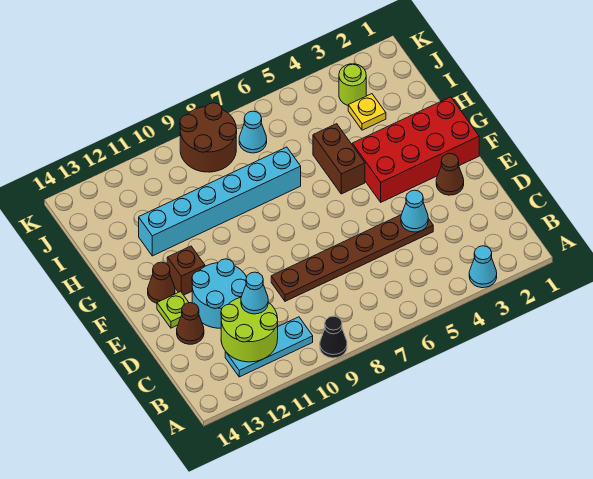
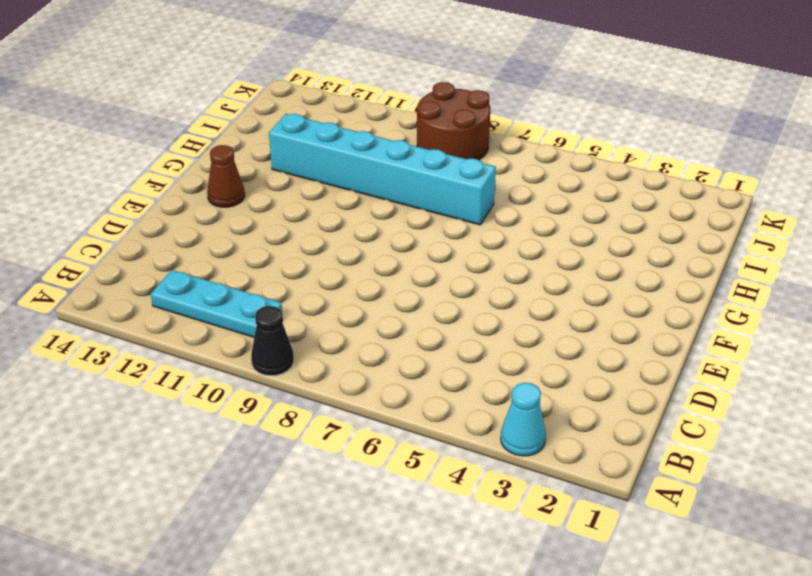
none -> brown 1x6 plate [271,215,433,301]
none -> cyan 2x2 round brick [192,259,247,328]
none -> brown 1x1 cone [177,303,204,344]

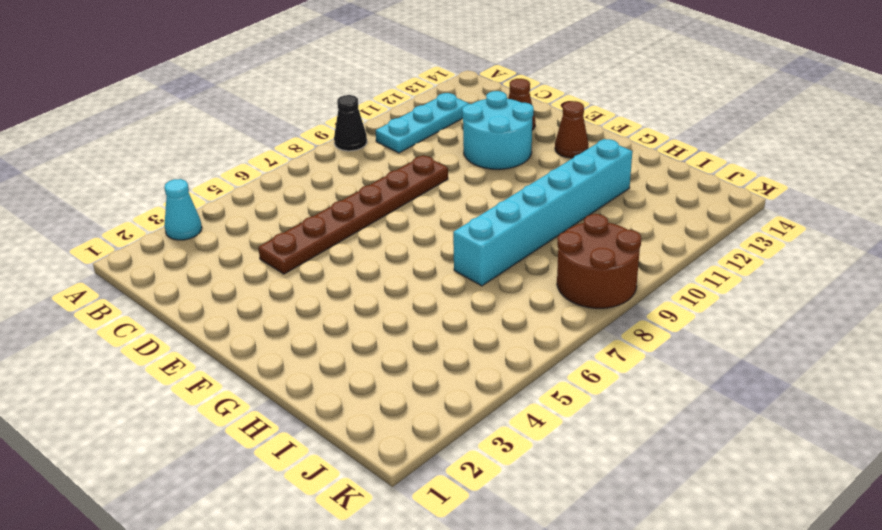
none -> brown 1x1 cone [436,154,464,195]
none -> lime 1x1 plate [157,292,189,328]
none -> red 2x4 brick [352,97,479,202]

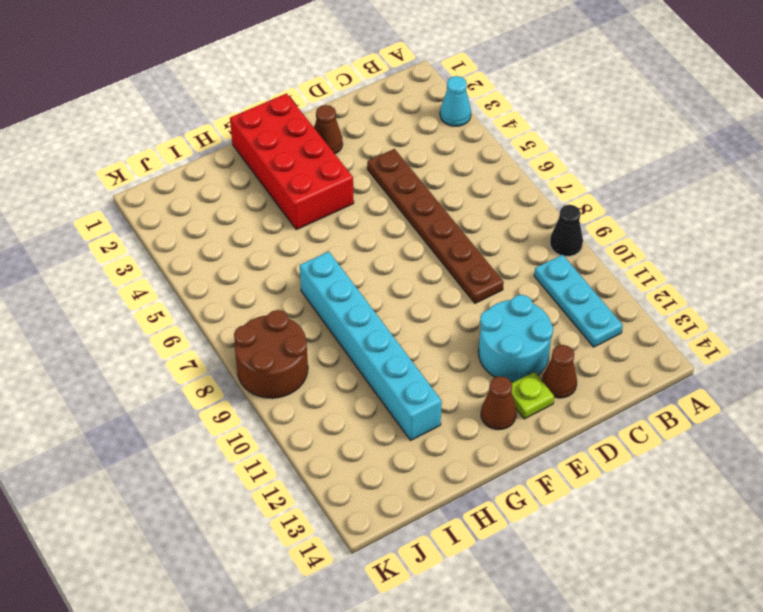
none -> brown 1x1 brick [167,246,205,295]
none -> brown 1x2 brick [313,124,365,194]
none -> yellow 1x1 plate [348,94,386,130]

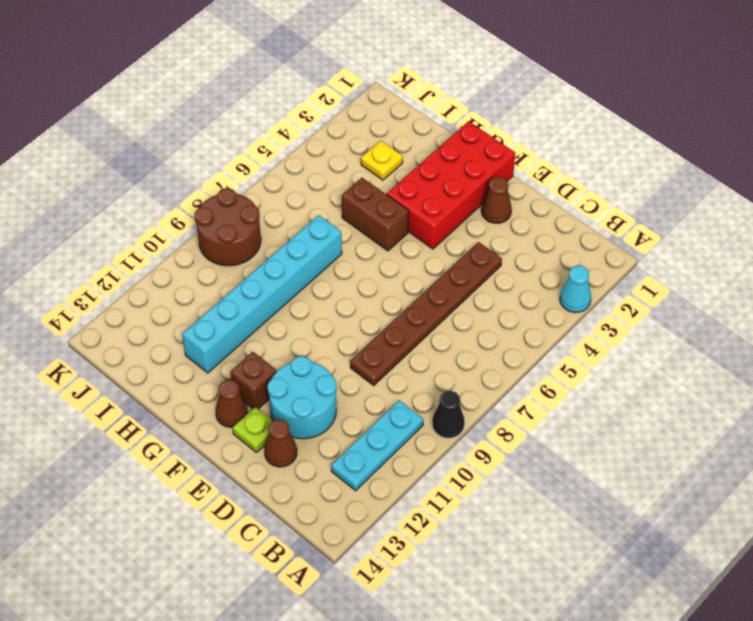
none -> lime 1x1 round brick [339,64,366,105]
none -> cyan 1x1 cone [239,111,267,153]
none -> lime 2x2 round brick [221,298,278,362]

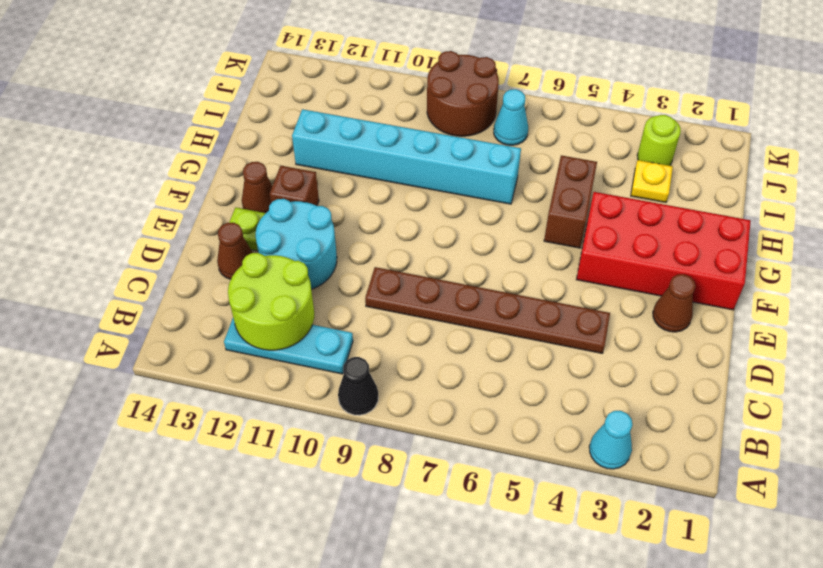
none -> cyan 1x1 cone [401,190,428,232]
none -> cyan 1x1 cone [241,272,268,314]

